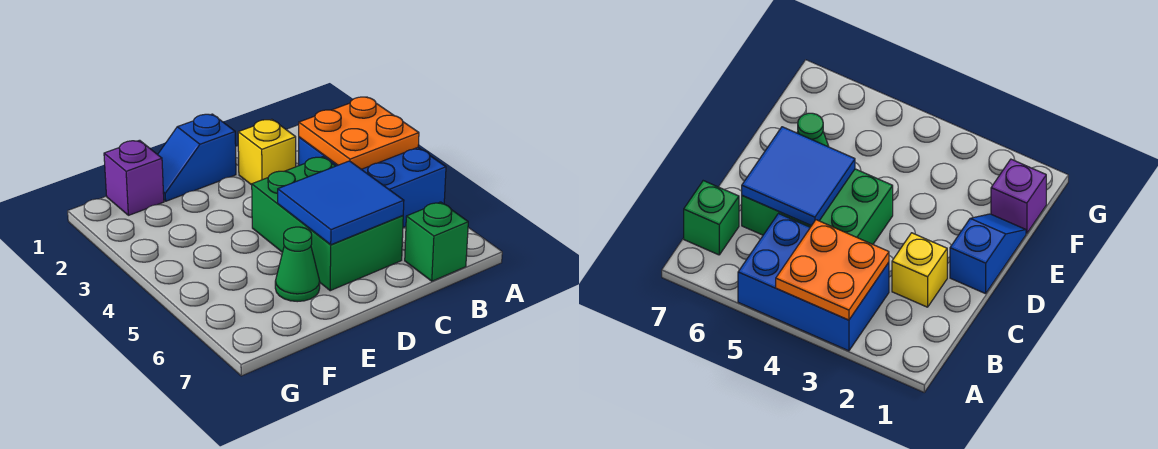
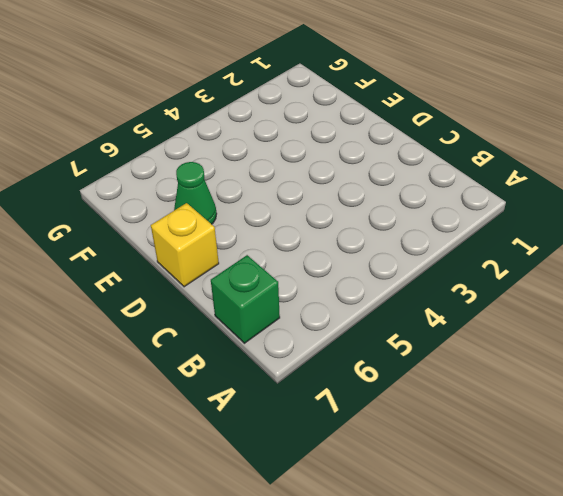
yellow 1x1 brick [151,203,219,287] -> yellow 1x1 brick moved to [238,119,296,185]
none -> blue 2x3 brick [299,137,446,228]
none -> green 2x3 brick [252,157,403,291]

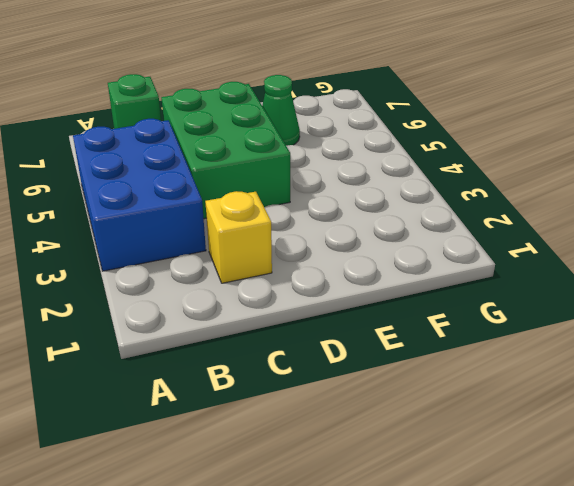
none -> blue 1x2 slope [158,114,236,201]
none -> purple 1x1 brick [104,140,164,215]

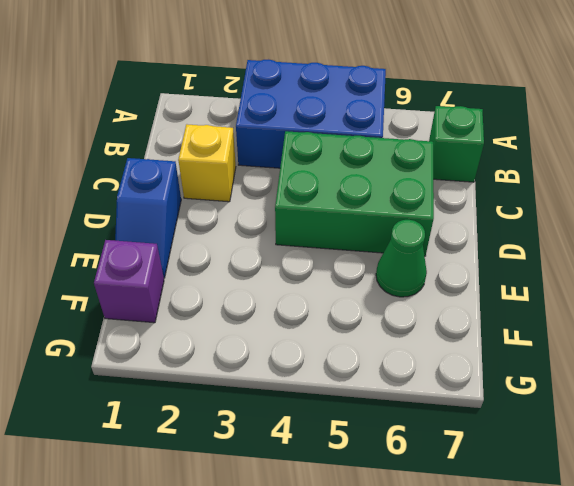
none -> orange 2x2 plate [299,97,419,169]
none -> blue 2x2 tile [278,161,404,245]

